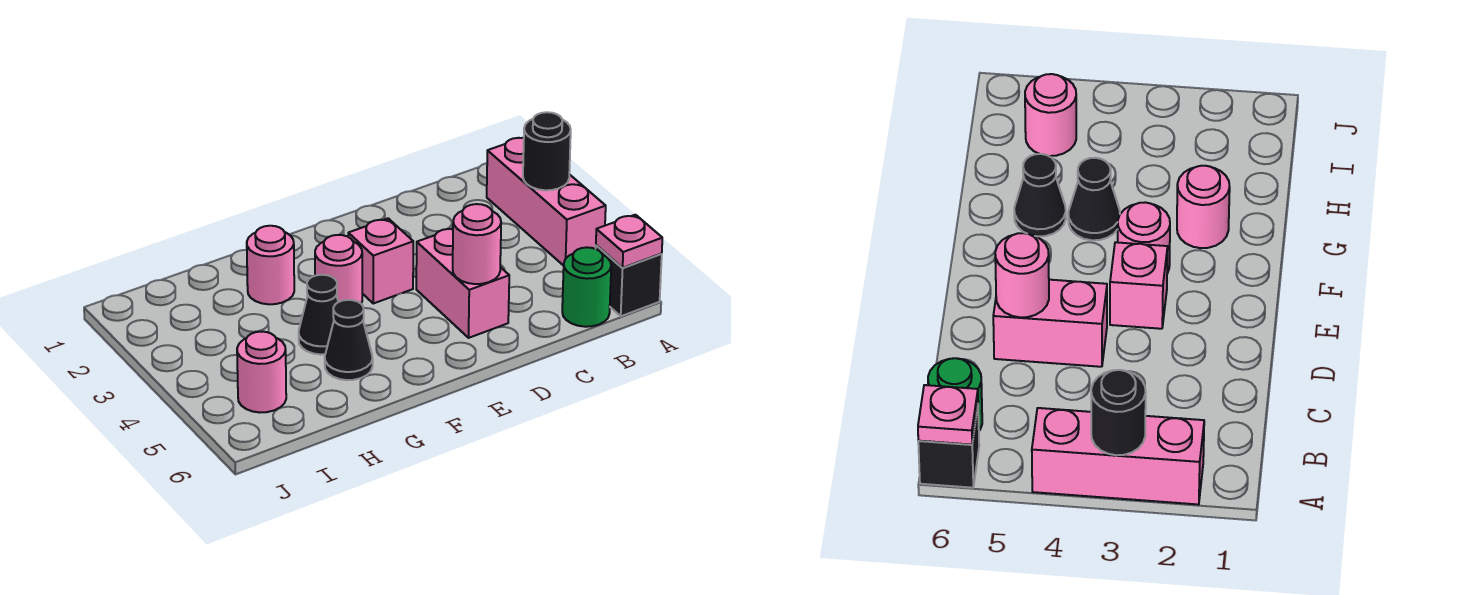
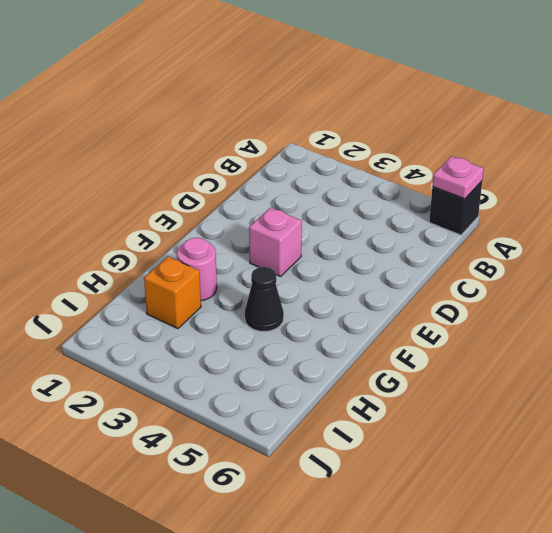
orange 1x1 brick [144,257,201,329] -> none
none -> pink 1x3 brick [487,138,606,266]
none -> green 1x1 round brick [562,247,611,327]
none -> pink 1x2 brick [416,229,509,338]

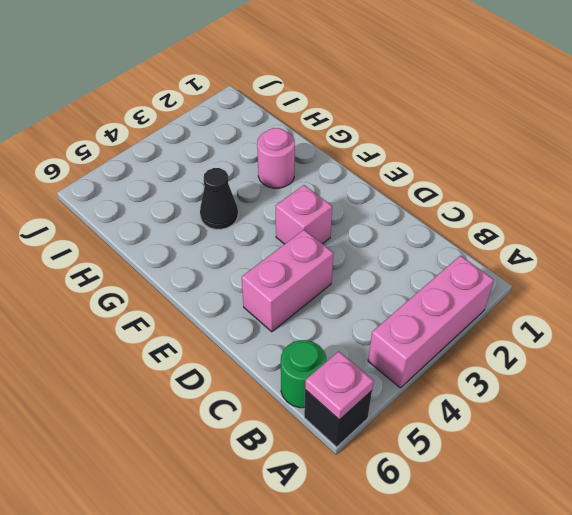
none -> pink 1x1 round brick [315,235,362,303]
none -> black 1x1 cone [325,300,373,380]
none -> pink 1x1 round brick [237,332,286,412]

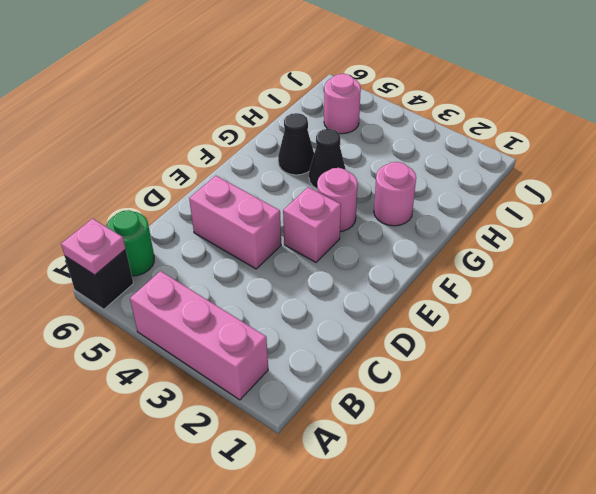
none -> black 1x1 round brick [523,112,571,190]
none -> pink 1x1 round brick [453,204,501,284]

